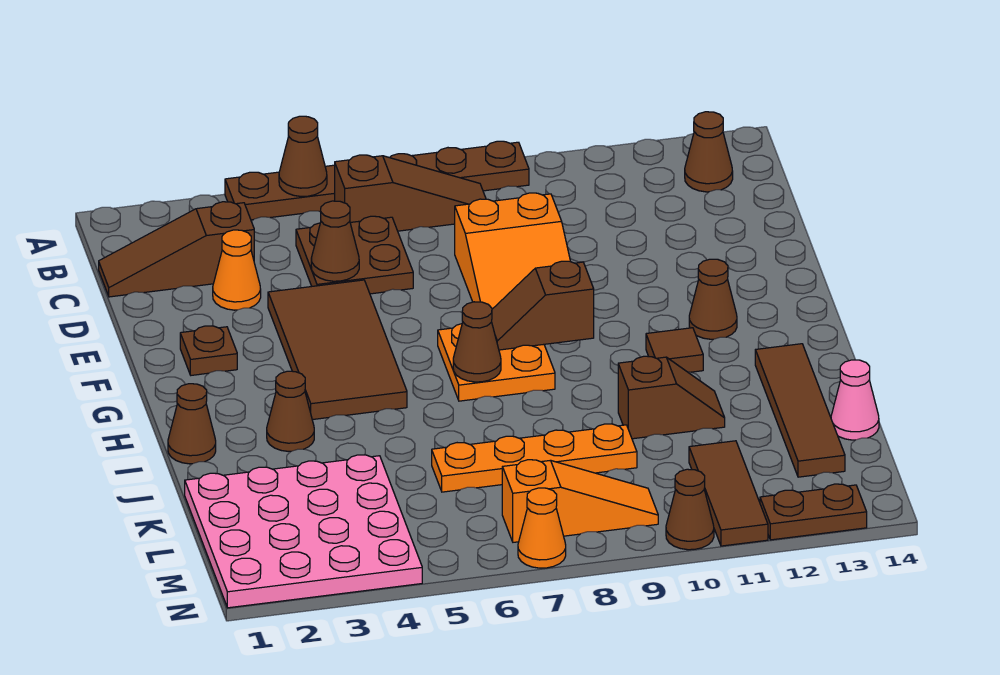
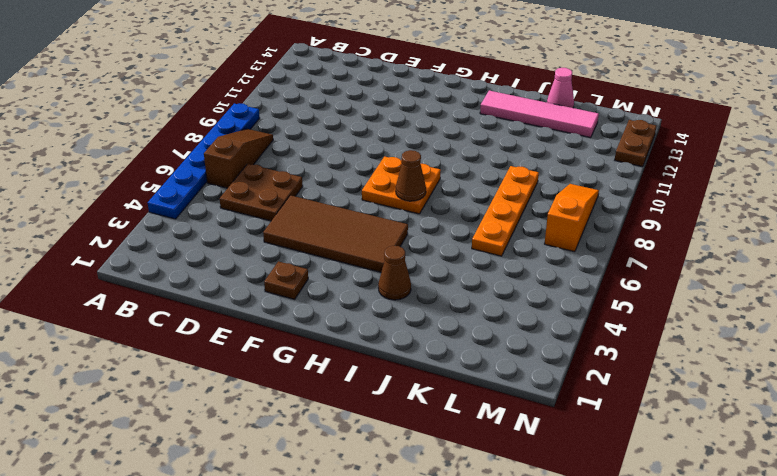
blue 1x6 plate [148,103,260,219] -> brown 1x6 plate [225,141,529,220]
pink 1x4 tile [480,91,599,138] -> brown 1x4 tile [755,344,845,477]
none -> brown 1x1 cone [685,112,733,192]
none -> brown 1x3 slope [99,202,254,297]
none -> orange 1x1 cone [213,230,261,310]

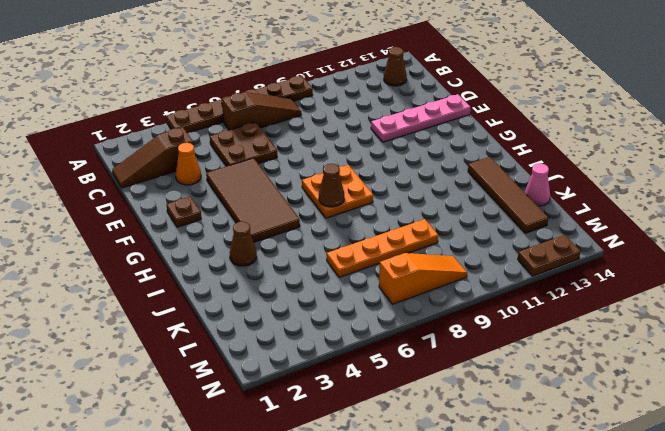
pink 1x4 plate [371,94,470,142] -> none
none -> orange 2x3 slope [455,193,571,309]
none -> brown 1x1 cone [689,259,737,339]
none -> brown 1x1 tile [646,328,703,372]

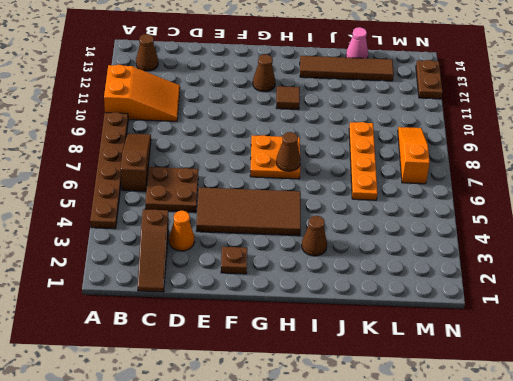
orange 2x3 slope [104,65,180,121] -> orange 2x3 slope moved to [455,193,571,309]
none -> brown 1x1 cone [168,384,216,464]
none -> brown 1x2 slope [618,356,725,439]
none -> pink 4x4 plate [185,455,422,608]

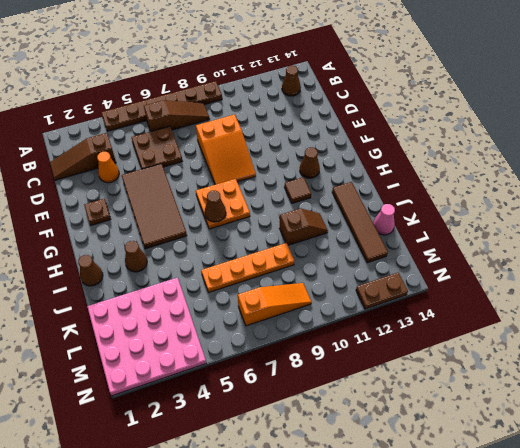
none -> brown 1x3 tile [689,441,768,546]
none -> orange 1x1 cone [518,488,566,568]
none -> brown 1x1 cone [666,469,714,550]

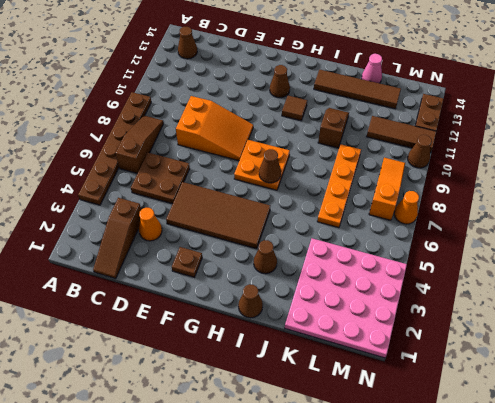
none -> brown 1x1 cone [279,116,327,196]
none -> brown 1x1 cone [311,201,359,281]
none -> brown 1x2 slope [492,261,594,350]

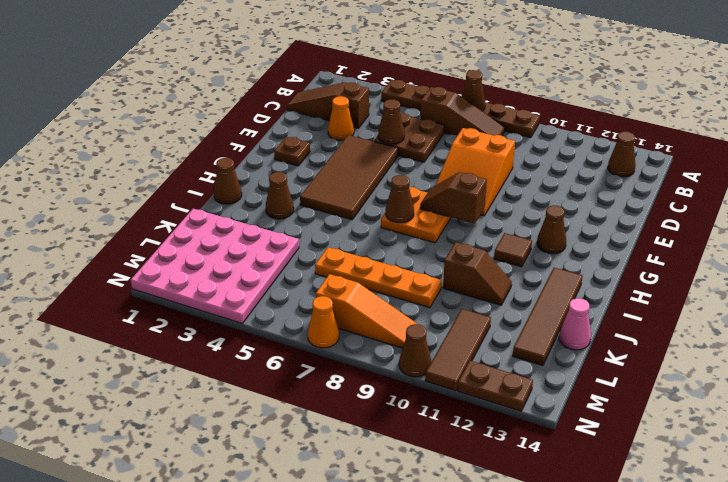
brown 1x1 cone [461,70,485,111] -> brown 1x1 cone moved to [279,116,327,196]

